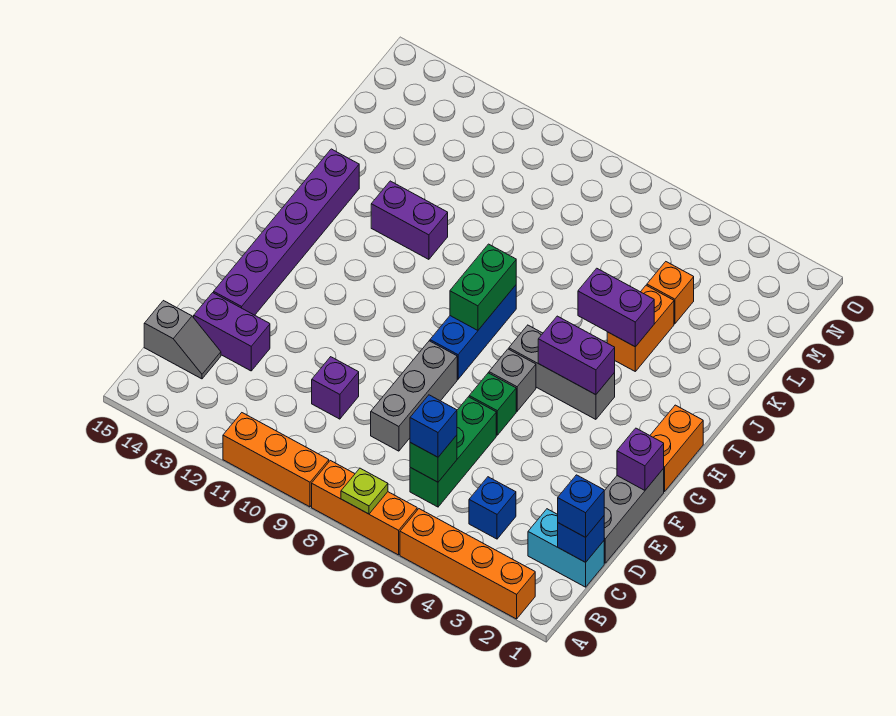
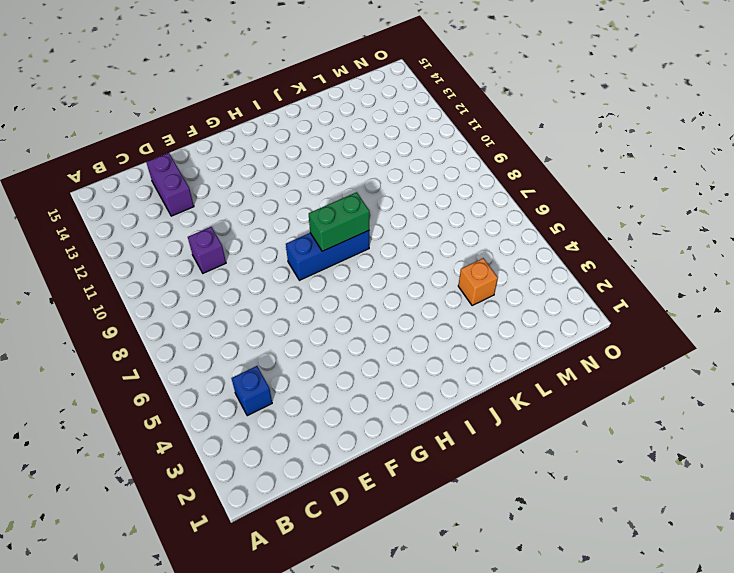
none -> orange 1x4 brick [400,509,535,619]
none -> orange 1x3 brick [312,461,417,555]
none -> orange 1x3 brick [223,413,329,507]

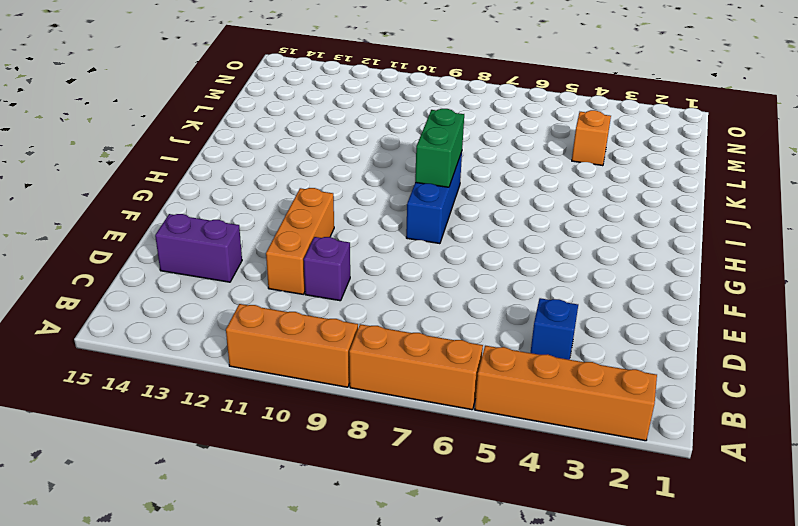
orange 1x3 brick [266,188,334,294] -> none
none -> cyan 1x2 brick [528,509,604,587]
none -> green 1x3 brick [410,397,496,507]
none -> grey 1x2 slope [144,301,221,379]

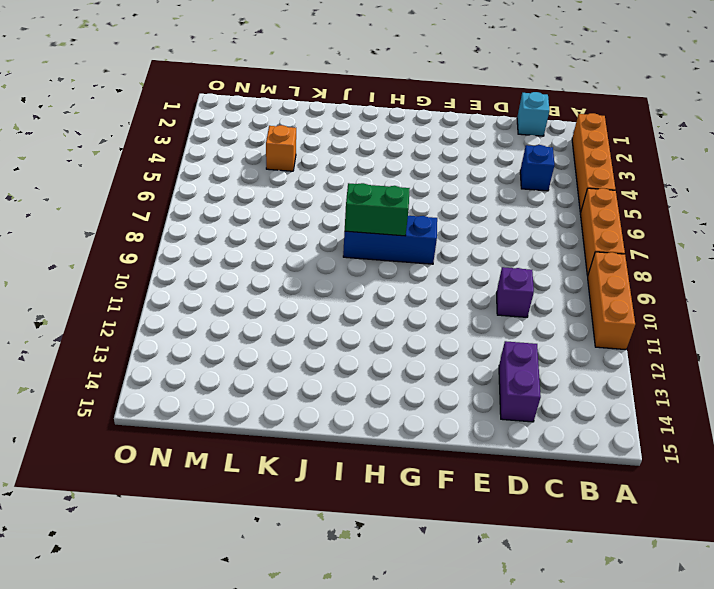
cyan 1x1 brick [517,92,549,136] -> cyan 1x2 brick [528,509,604,587]
none -> green 1x3 brick [410,397,496,507]
none -> grey 1x2 slope [144,301,221,379]
none -> grey 1x3 brick [604,469,664,563]

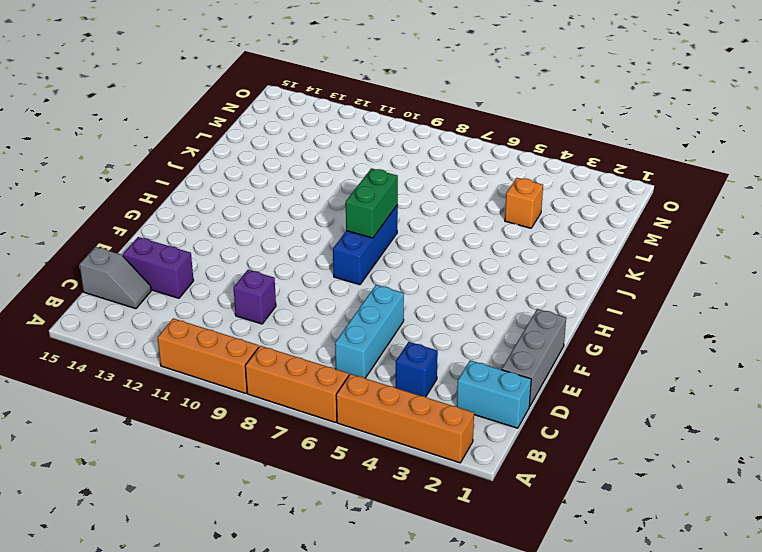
cyan 1x3 brick [335,285,404,378] -> green 1x3 brick [410,397,496,507]
none -> grey 1x3 brick [371,341,457,451]
none -> purple 1x6 brick [214,149,359,315]
none -> green 1x1 brick [469,373,516,435]

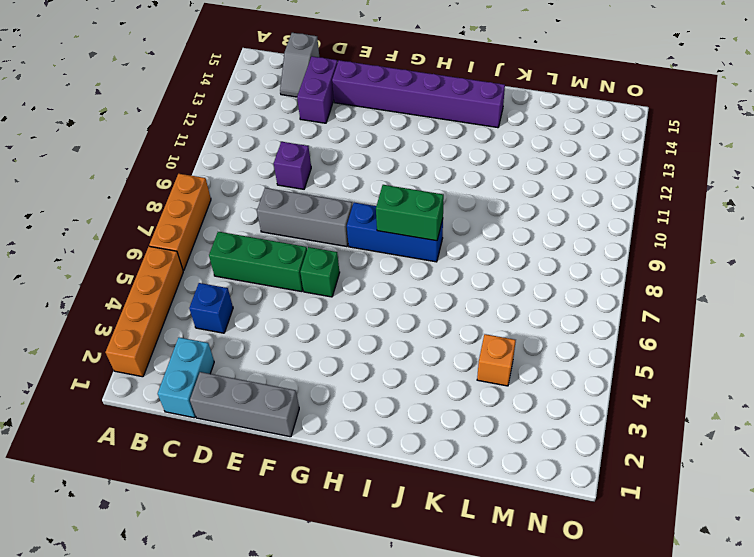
none -> orange 1x3 brick [223,413,329,507]
none -> orange 1x2 brick [650,405,703,491]
none -> grey 1x1 brick [489,349,536,411]

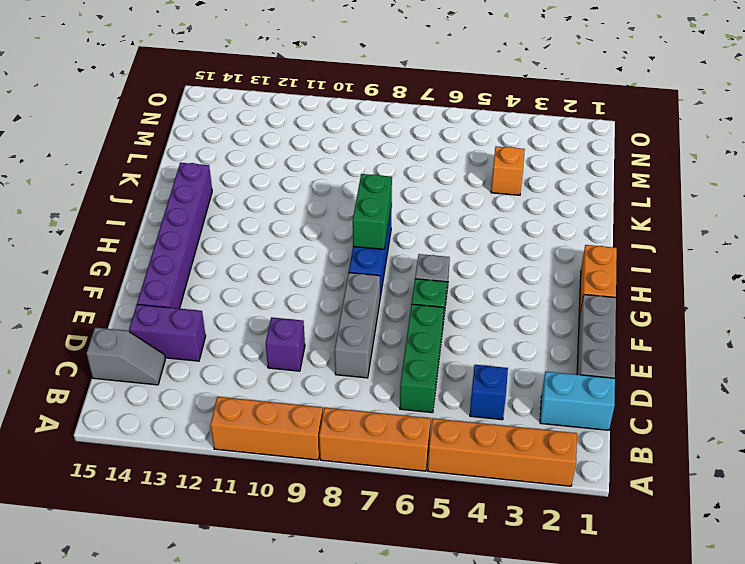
none -> grey 1x3 brick [509,325,615,419]
none -> orange 1x2 brick [607,285,674,371]
none -> purple 1x2 brick [371,181,448,259]

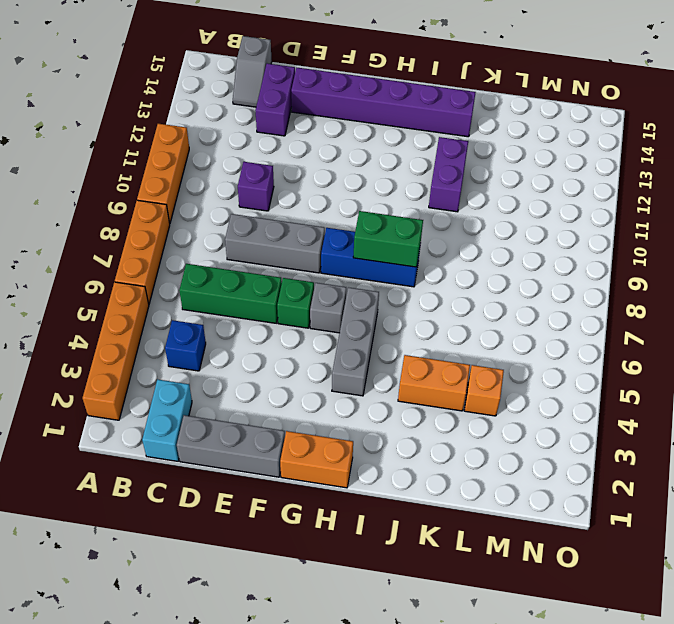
none -> lime 1x1 plate [341,468,388,514]
none -> blue 1x1 brick [558,516,604,562]
none -> green 1x1 brick [410,435,457,482]

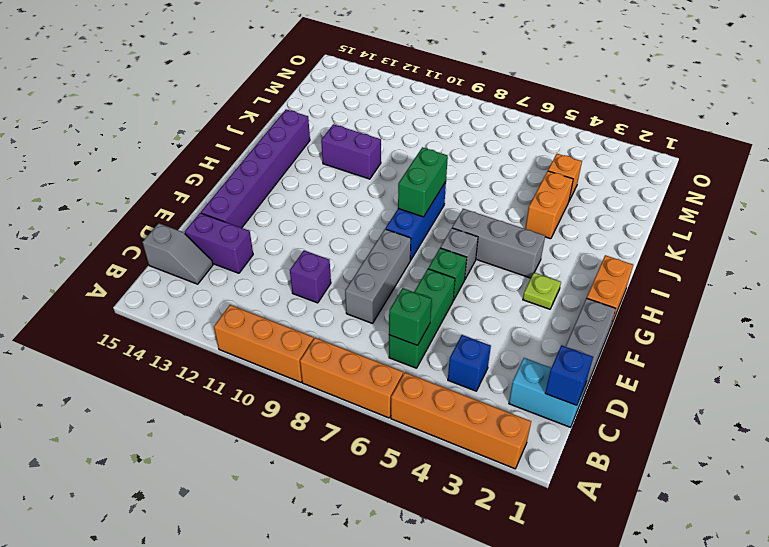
lime 1x1 plate [523,273,561,309] -> lime 1x1 plate moved to [341,468,388,514]
none -> purple 1x1 brick [617,428,664,490]
none -> purple 1x2 brick [538,316,615,395]
none -> purple 1x2 brick [578,268,654,347]

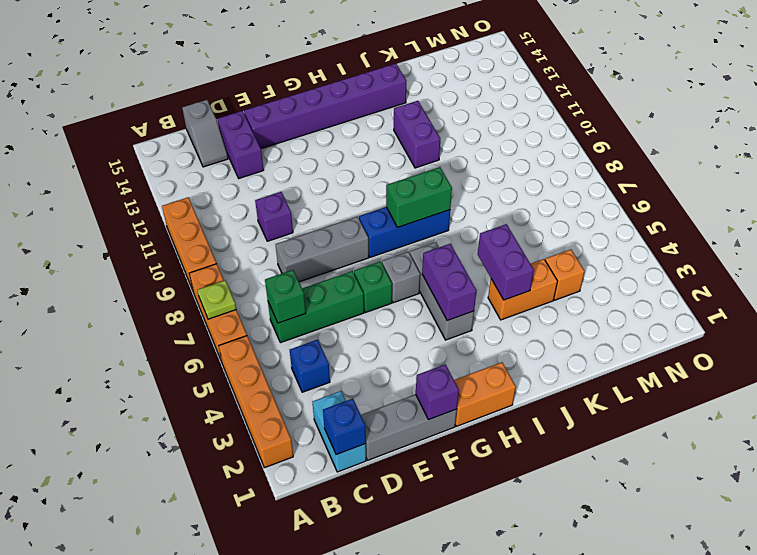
none -> blue 1x1 brick [558,475,604,537]
none -> blue 1x1 brick [410,395,457,457]

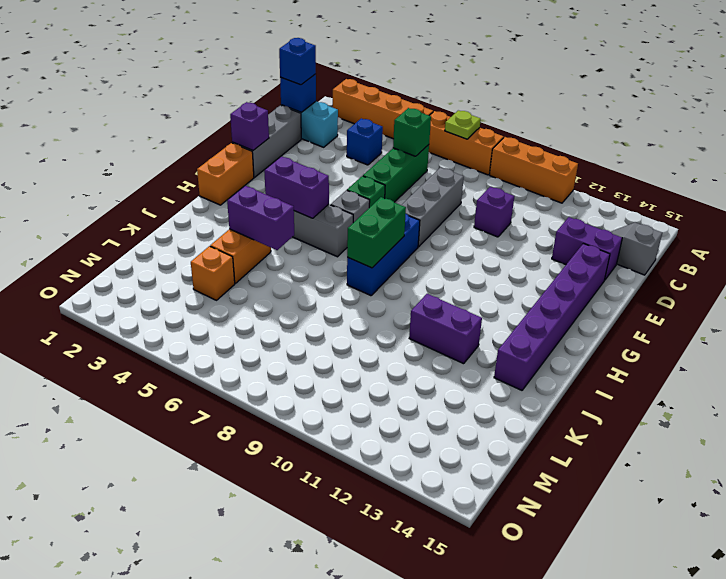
none -> blue 1x1 brick [410,395,457,457]

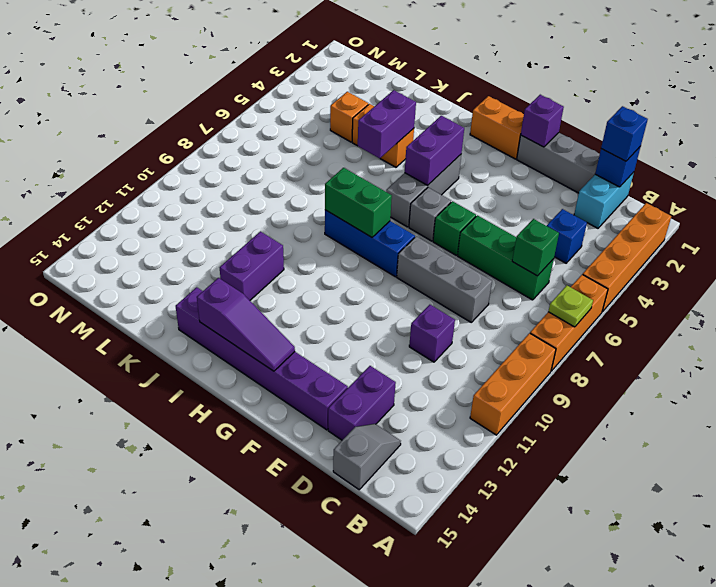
purple 1x3 slope [197,278,295,371] -> none
none -> blue 1x1 brick [410,395,457,457]

